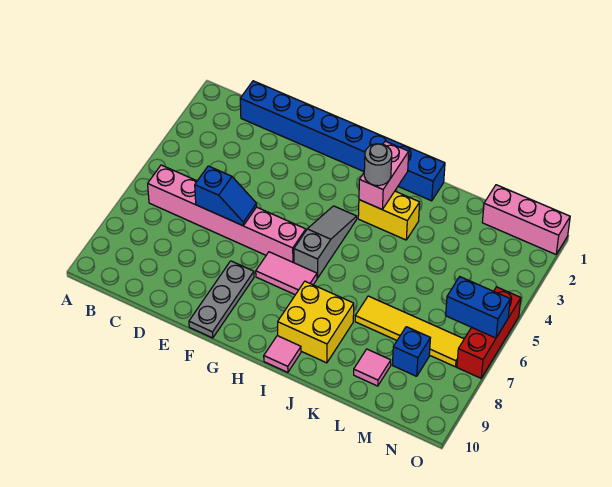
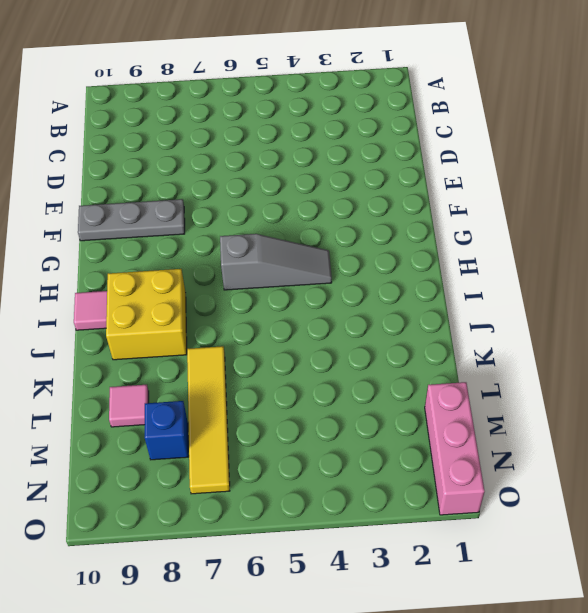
none -> pink 1x6 brick [148,165,306,263]
none -> blue 1x8 brick [240,81,445,201]
none -> pink 1x2 tile [256,252,317,295]

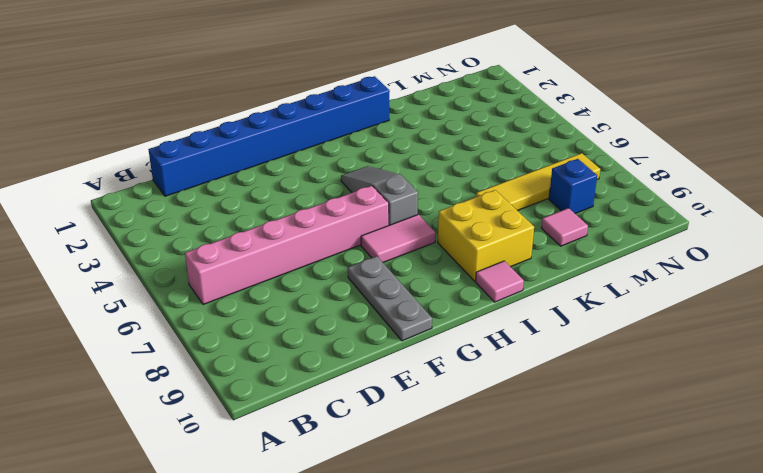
none -> yellow 1x2 brick [358,191,420,240]
none -> pink 1x3 brick [482,185,570,254]
none -> red 1x3 brick [457,287,521,378]

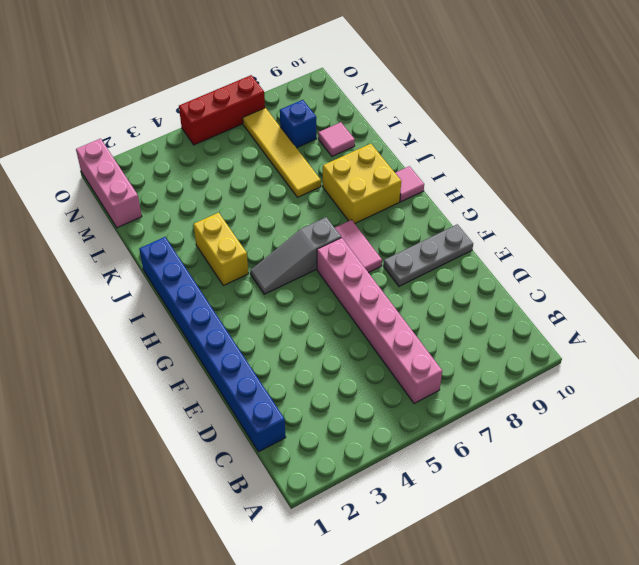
none -> blue 1x2 slope [195,166,257,226]
none -> pink 1x2 brick [359,141,409,210]
none -> blue 1x2 brick [446,277,510,338]

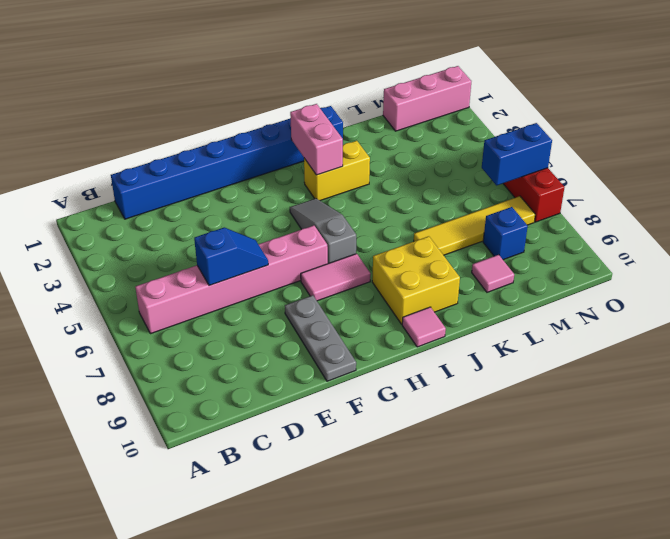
none -> grey 1x1 round brick [364,144,392,186]

